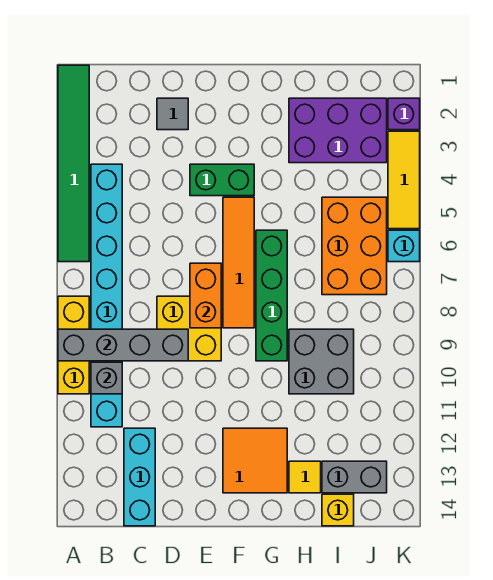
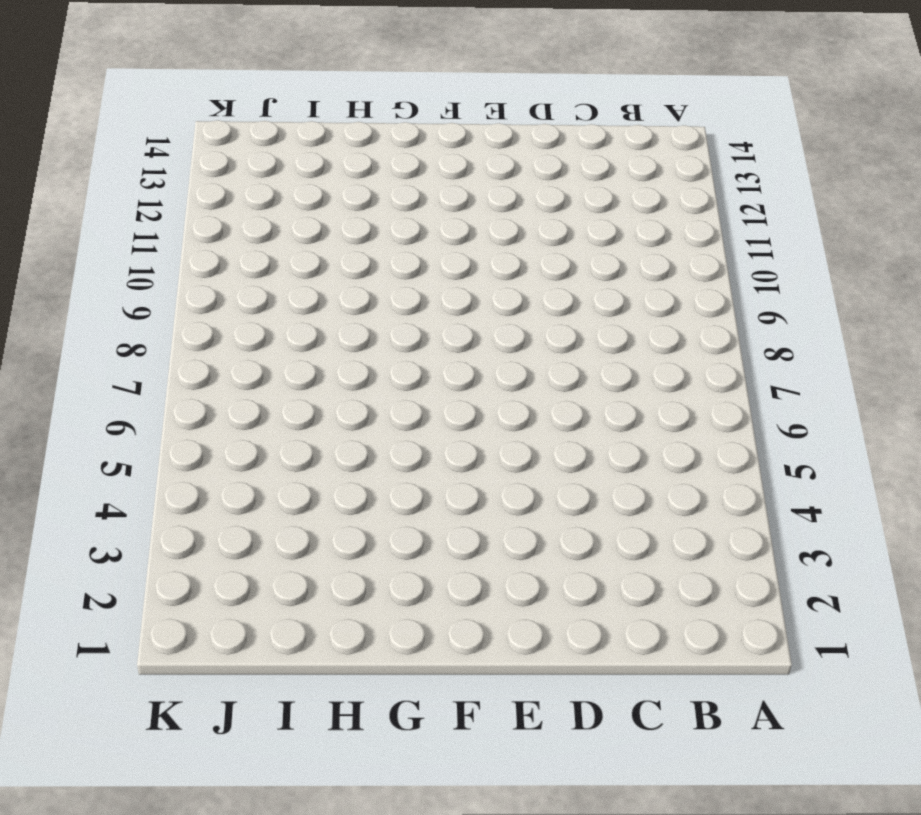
none -> green 1x6 tile [58,65,89,262]
none -> yellow 1x3 brick [58,296,89,394]
none -> cyan 1x8 brick [91,164,122,427]

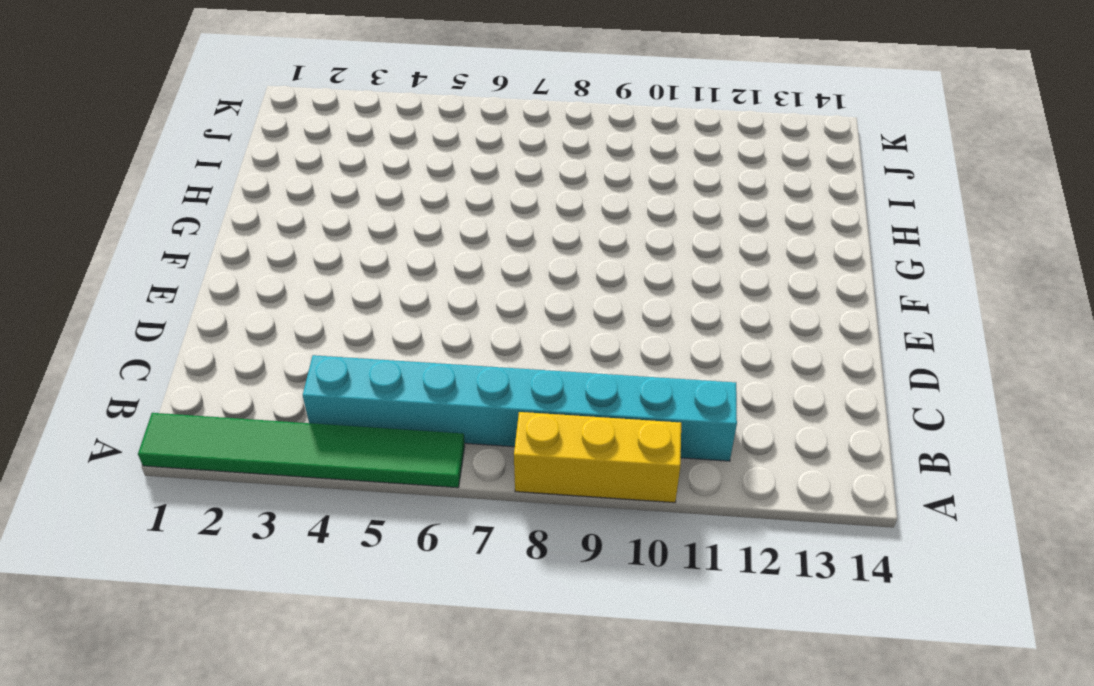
none -> cyan 1x3 brick [124,428,155,526]
none -> grey 1x1 tile [157,98,188,130]
none -> yellow 2x2 brick [157,296,221,361]

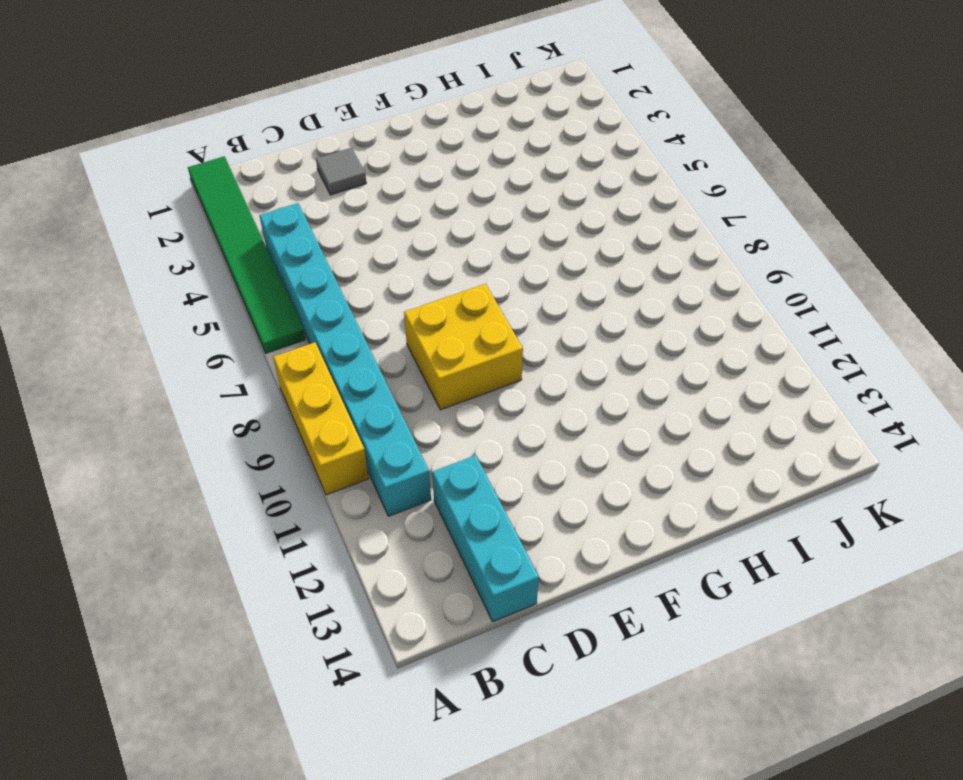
none -> green 1x2 brick [190,164,254,196]
none -> orange 1x4 tile [223,197,254,328]
none -> orange 2x2 tile [223,428,287,493]

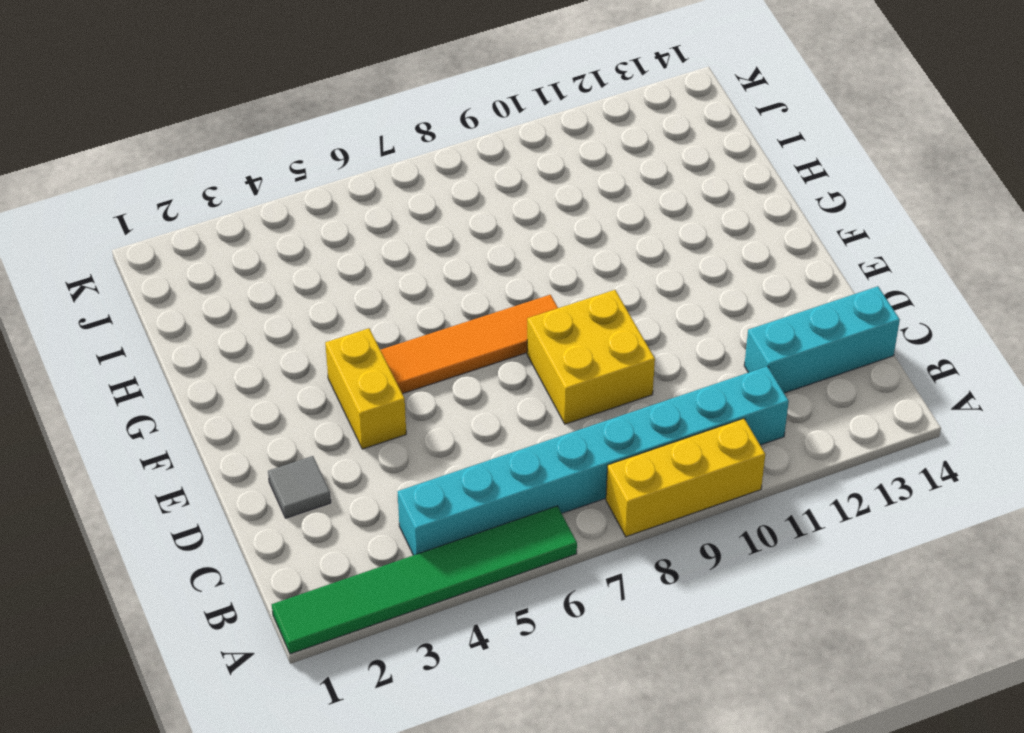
yellow 1x2 brick [325,328,406,449] -> green 1x2 brick [190,164,254,196]
none -> orange 2x2 tile [223,428,287,493]
none -> green 1x4 brick [256,230,287,361]
none -> purple 2x3 brick [289,98,387,163]

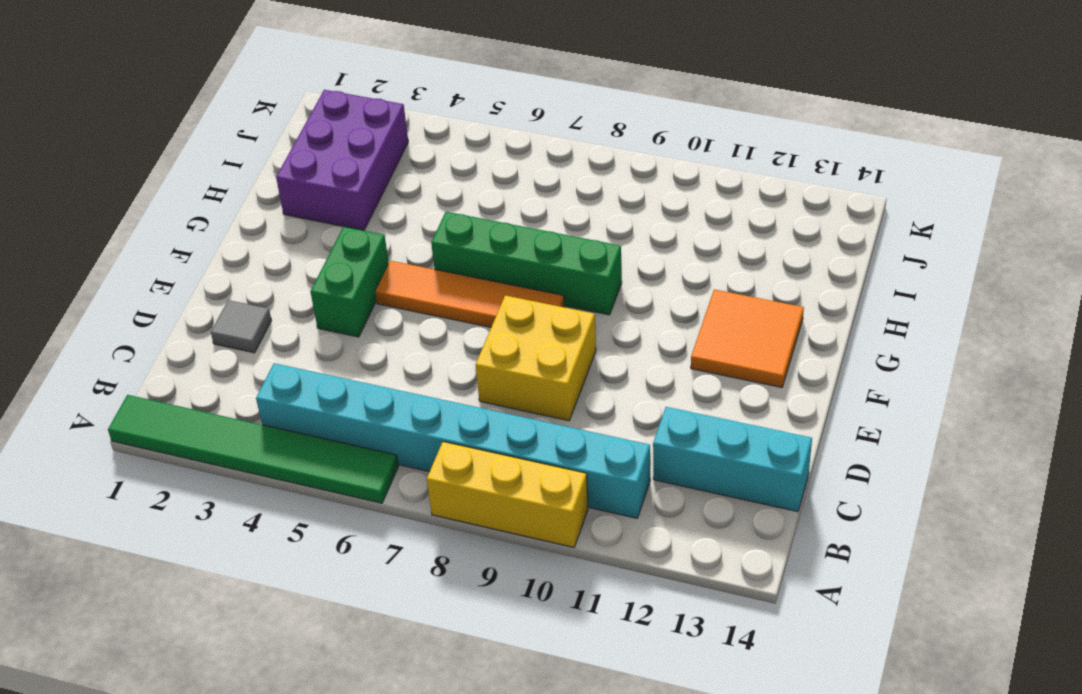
none -> grey 2x2 brick [289,329,354,394]
none -> yellow 1x1 tile [289,461,321,493]
none -> orange 2x3 brick [322,197,387,295]

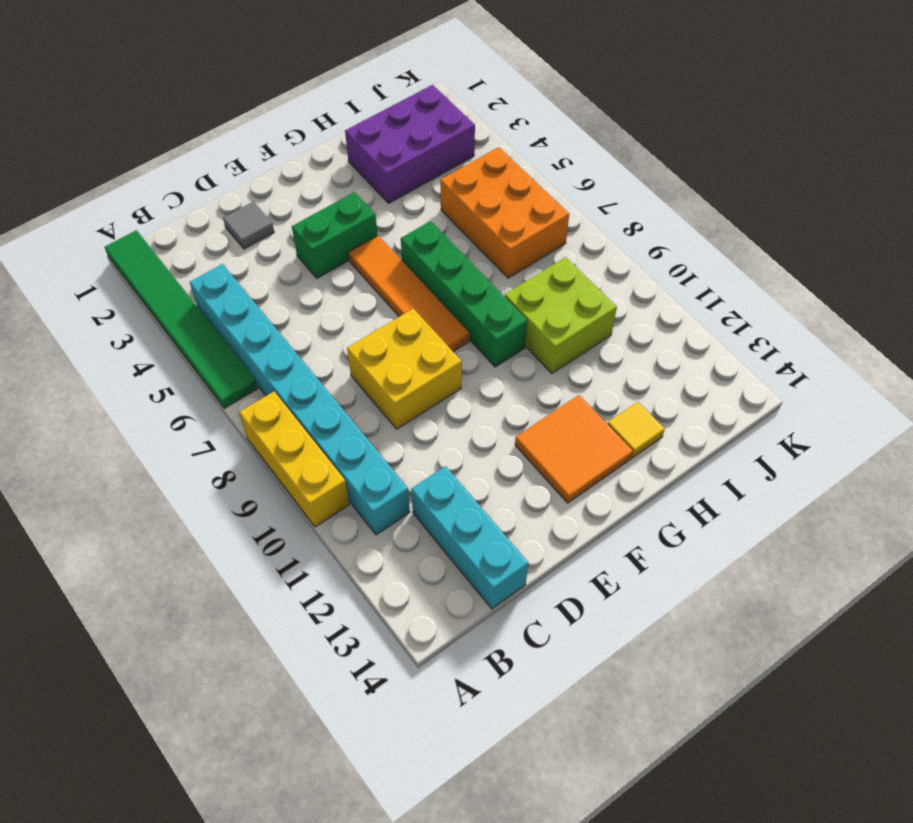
lime 2x2 brick [505,257,617,373] -> grey 2x2 brick [289,329,354,394]
none -> grey 1x2 brick [322,461,387,493]
none -> yellow 1x1 brick [322,494,354,526]
none -> purple 1x1 brick [388,98,420,130]

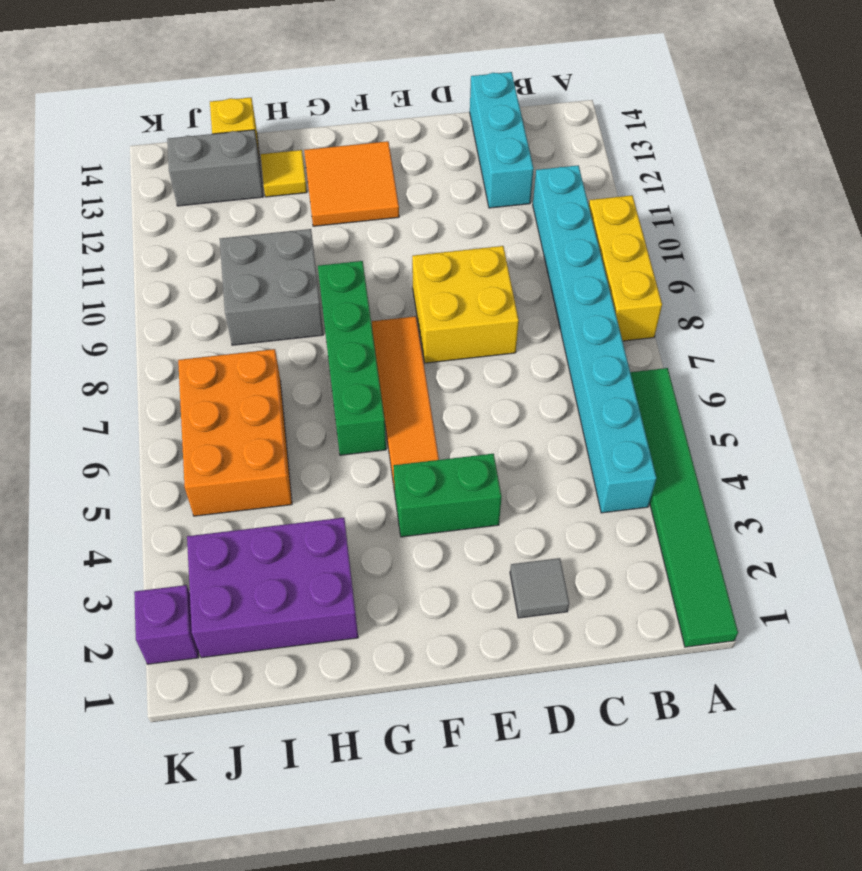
none -> yellow 1x3 tile [388,131,420,229]
none -> cyan 1x1 brick [388,230,420,262]
none -> grey 1x4 brick [58,329,188,361]

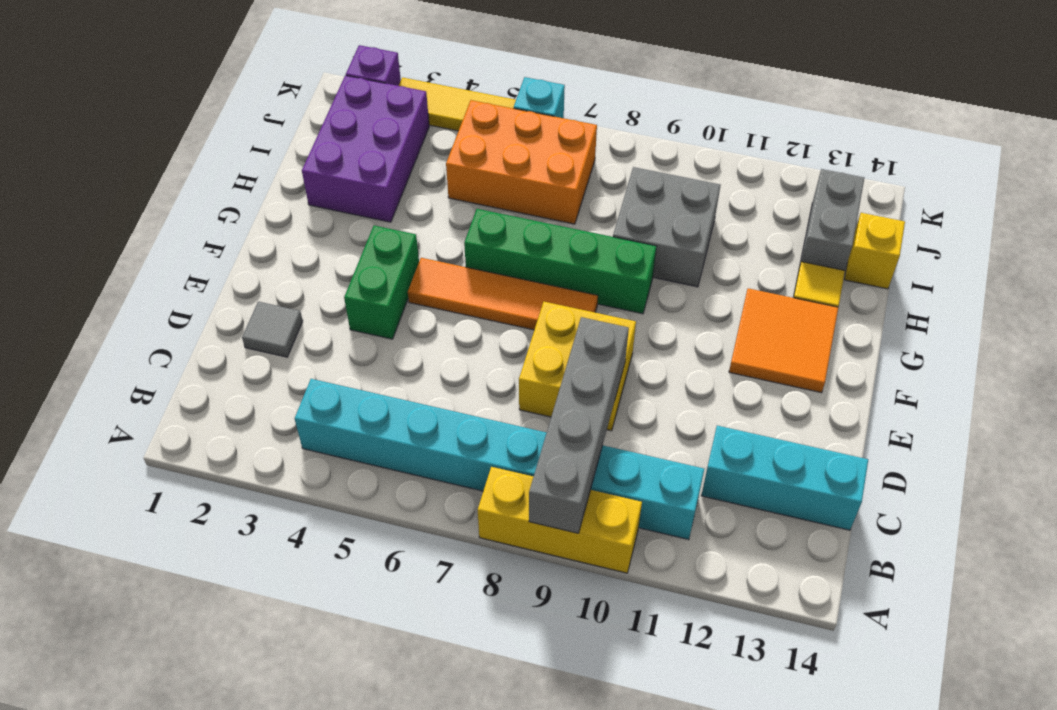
none -> green 1x6 tile [58,65,89,262]
none -> grey 1x1 brick [91,362,122,394]
none -> orange 1x2 brick [190,263,221,328]

